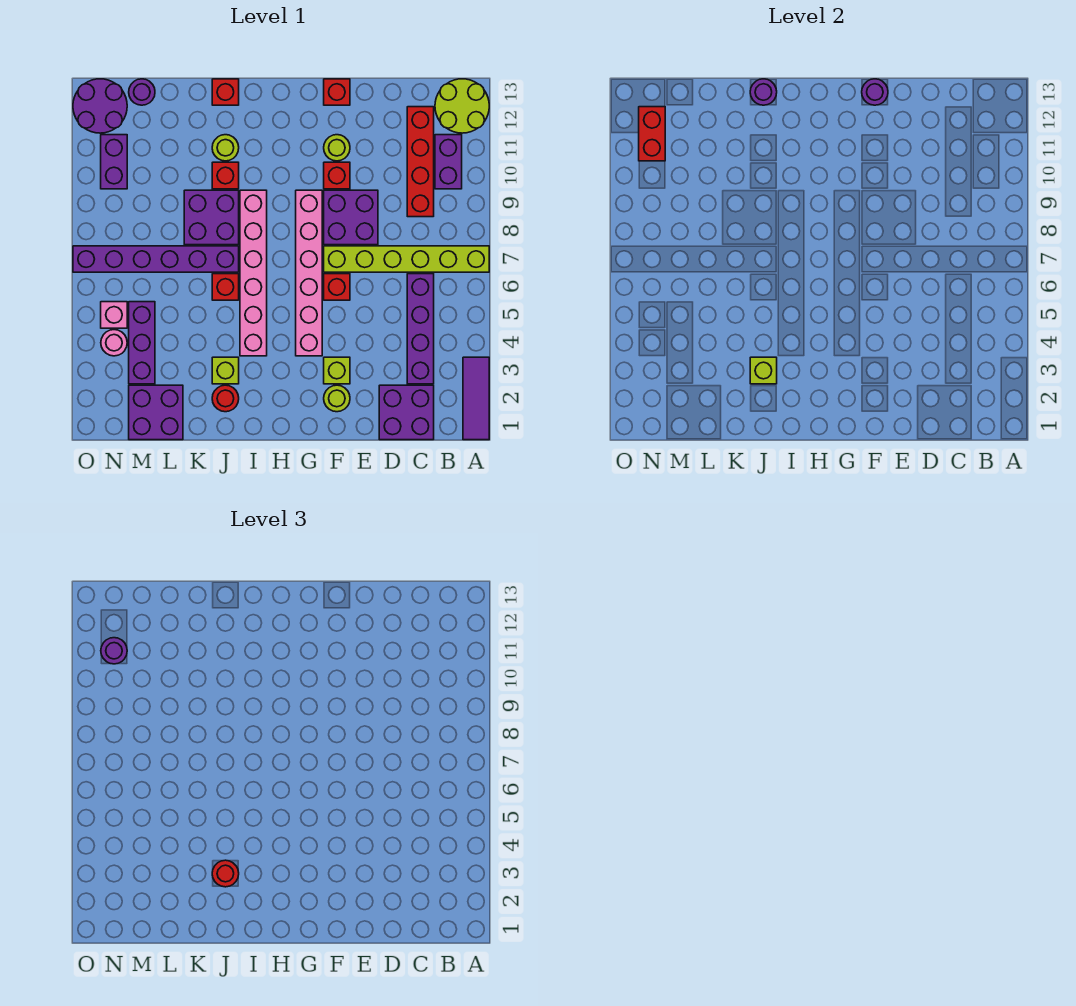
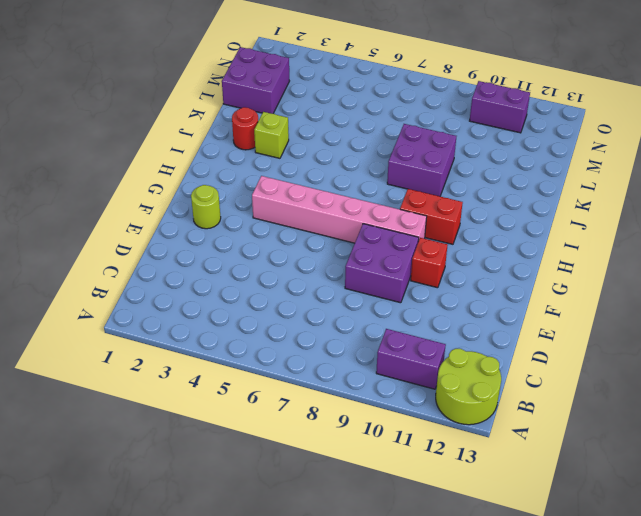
red 1x2 brick [400,189,463,244] -> red 1x2 brick moved to [639,107,665,161]
none -> purple 1x3 tile [463,357,489,440]
none -> lime 1x6 brick [324,246,489,272]
none -> purple 2x2 brick [379,385,434,440]
none -> purple 1x4 brick [407,274,434,384]

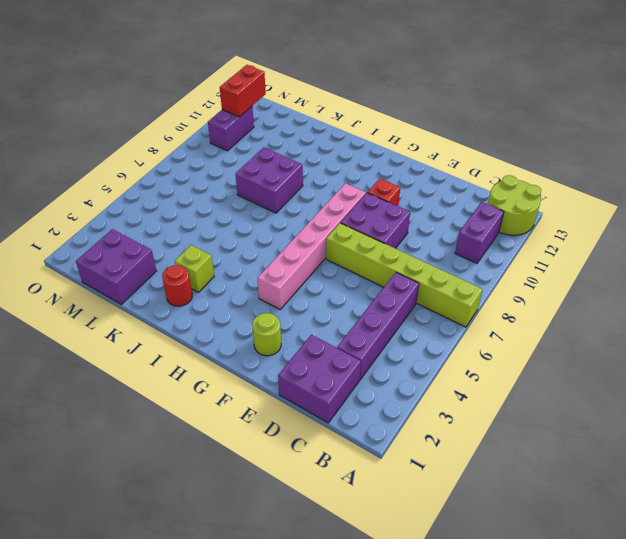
none -> purple 1x3 tile [463,357,489,440]
none -> red 1x4 brick [407,107,434,217]
none -> lime 1x1 brick [324,357,350,384]
none -> red 1x1 brick [324,274,350,300]

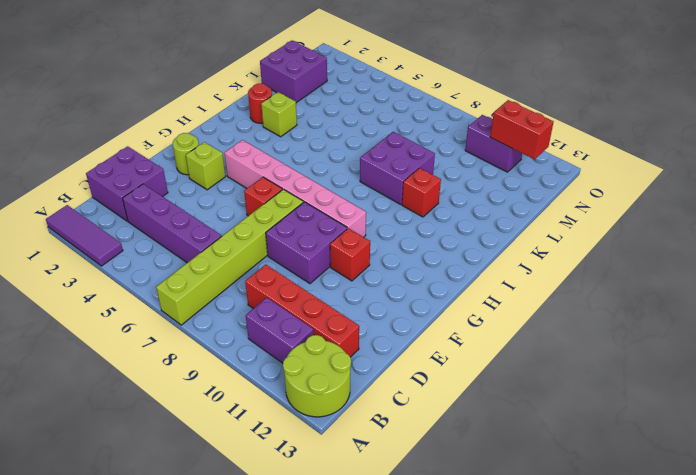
none -> lime 1x1 round brick [324,135,350,161]
none -> red 1x1 brick [324,79,350,105]
none -> pink 1x6 brick [240,190,267,356]
none -> red 1x1 brick [212,274,239,300]

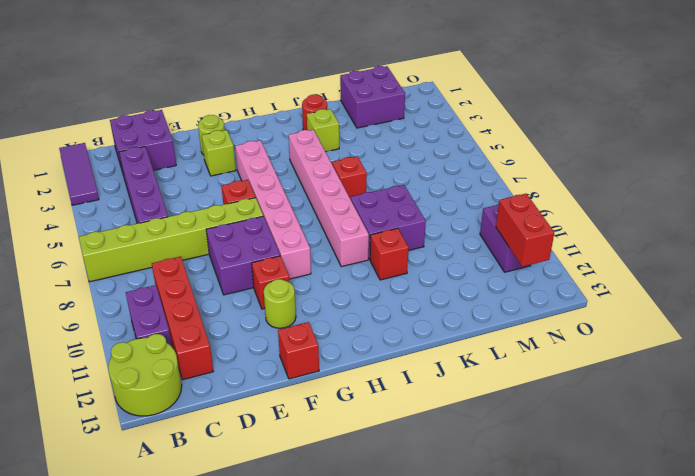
none -> purple 1x6 brick [73,246,239,272]
none -> lime 1x1 round brick [212,135,239,161]
none -> red 1x1 brick [212,79,239,105]
none -> purple 1x3 brick [129,302,155,384]

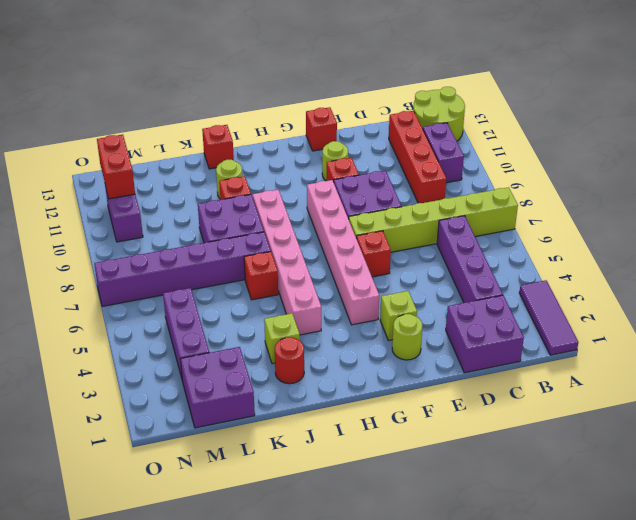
none -> purple 1x1 round brick [129,79,155,105]
none -> pink 1x1 round brick [101,330,127,356]
none -> pink 1x1 brick [101,302,127,328]
none -> purple 2x2 round brick [73,79,127,133]

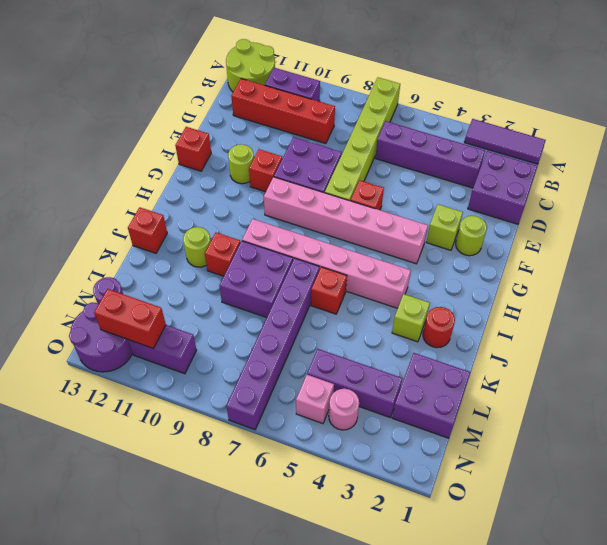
none -> purple 1x1 round brick [862,79,888,105]
none -> lime 1x1 brick [750,357,777,384]
none -> purple 1x1 round brick [750,79,777,105]
none -> red 1x1 round brick [212,860,239,887]

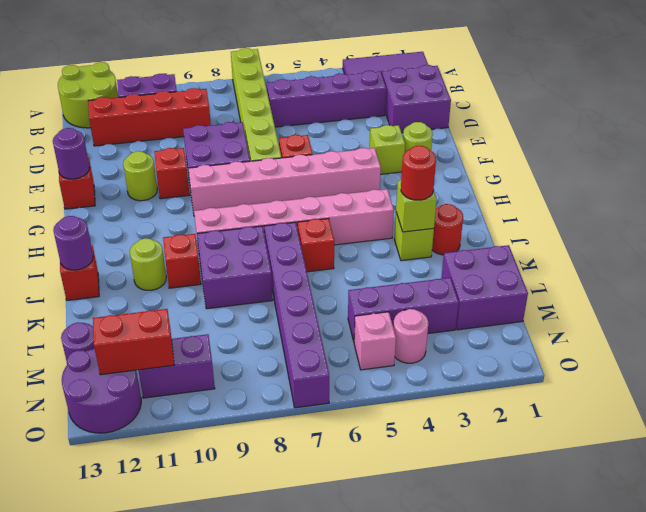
none -> purple 1x1 round brick [101,638,127,664]

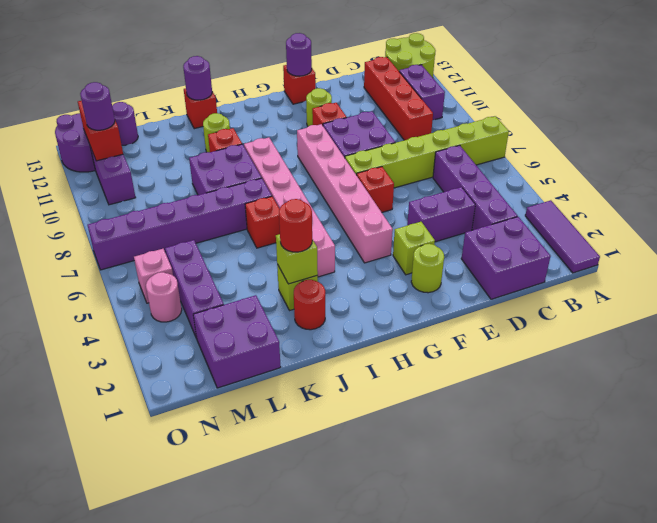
purple 1x2 brick [407,187,475,242] -> none

